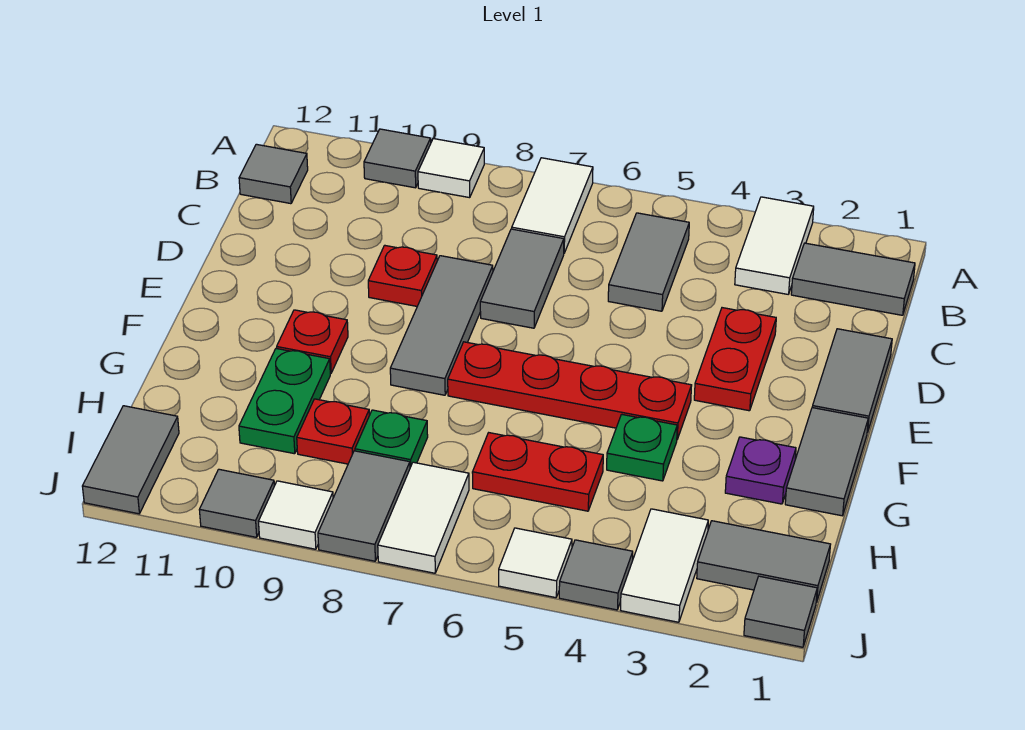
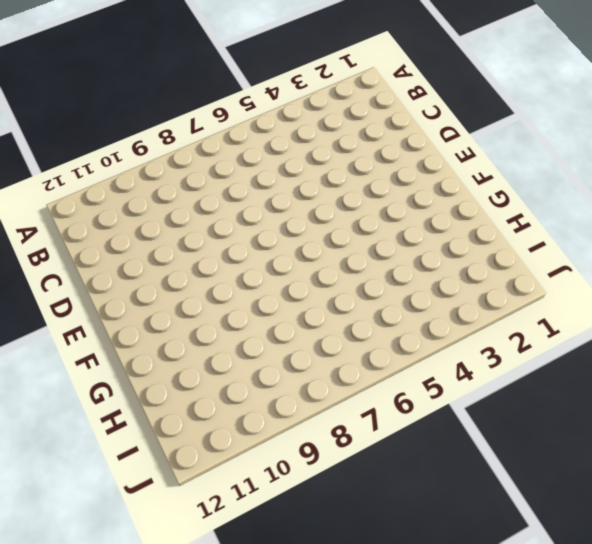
none -> white 1x2 tile [735,197,814,294]
none -> white 1x2 tile [512,158,593,253]
none -> white 1x1 tile [418,139,484,198]
none -> grey 1x1 tile [364,129,431,188]

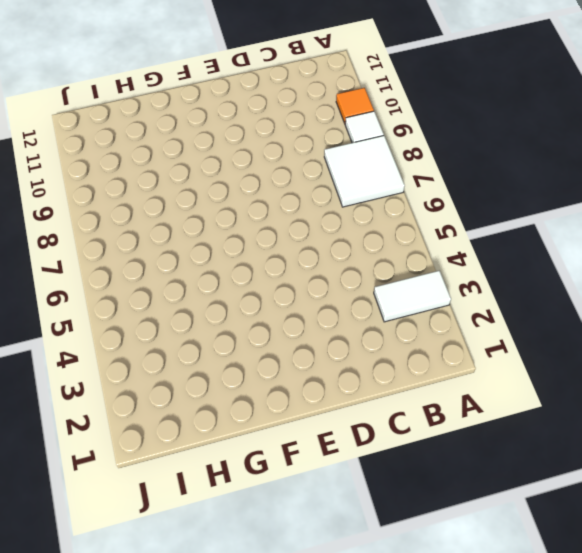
white 2x2 tile [324,136,405,207] -> white 1x2 tile [512,158,593,253]
orange 1x1 tile [336,88,374,123] -> grey 1x1 tile [364,129,431,188]
none -> grey 1x2 tile [791,243,915,315]
none -> grey 1x2 tile [608,213,689,311]
none -> grey 1x1 tile [239,144,308,204]
none -> grey 1x2 tile [480,229,564,328]

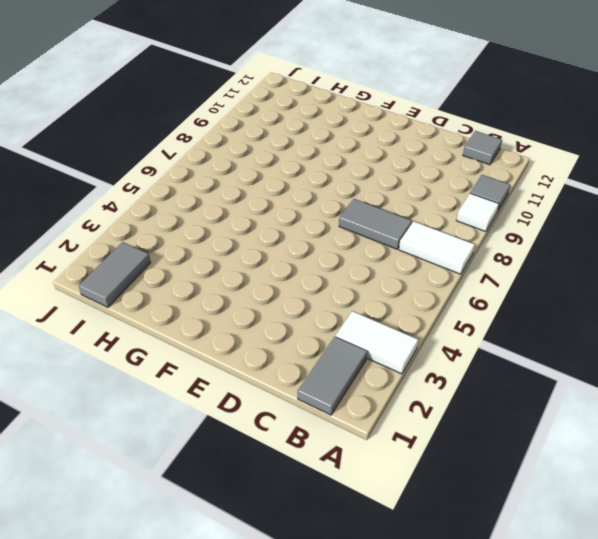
none -> grey 1x2 tile [608,213,689,311]
none -> grey 1x2 tile [812,329,892,433]
none -> red 1x2 plate [694,308,776,411]
none -> grey 1x3 tile [390,256,493,395]

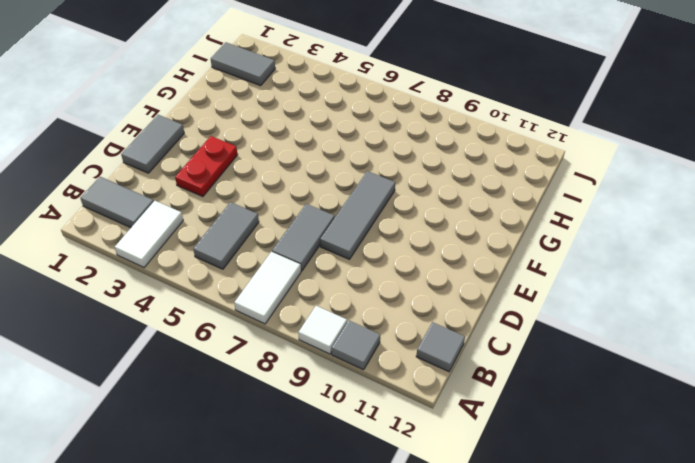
none -> red 1x1 plate [368,245,437,306]
none -> grey 1x2 tile [785,408,868,516]
none -> red 1x4 plate [448,342,692,439]
none -> red 1x1 plate [277,310,348,373]

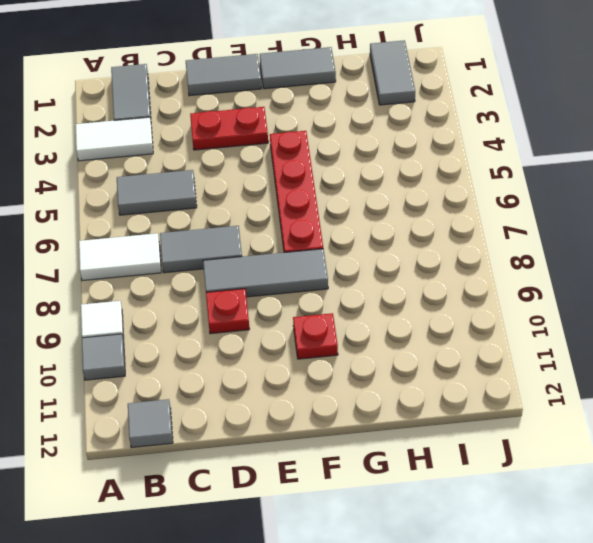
none -> purple 1x1 plate [725,437,796,504]
none -> green 1x1 plate [607,414,677,481]
none -> green 1x2 plate [239,348,330,454]
none -> red 1x2 plate [472,433,603,511]

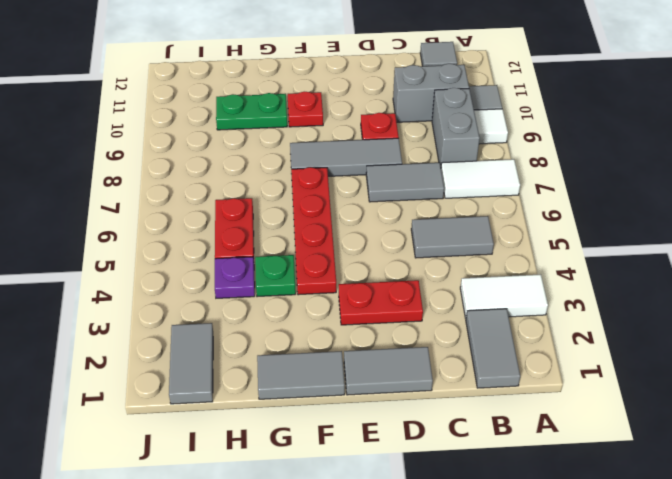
grey 1x2 brick [432,88,480,167] -> none
grey 1x2 brick [393,64,469,122] -> none
purple 1x1 plate [215,257,255,298] -> purple 1x1 plate moved to [725,437,796,504]
none -> green 1x1 plate [355,410,428,467]
none -> red 1x1 plate [297,399,369,464]
none -> white 1x2 tile [621,509,708,622]
none -> white 1x2 tile [378,462,469,573]

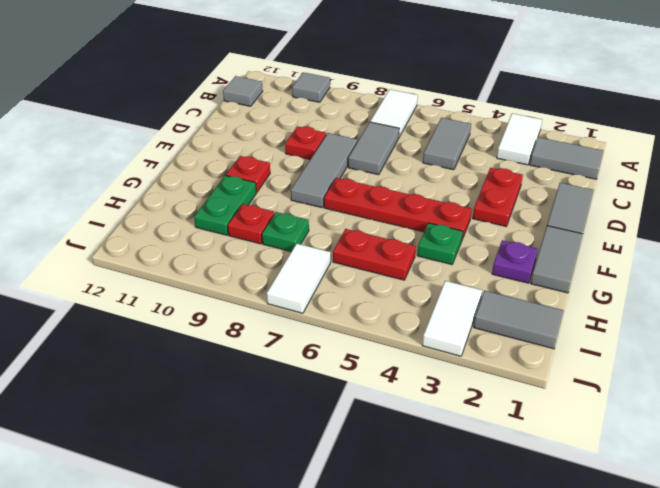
none -> white 1x1 tile [418,139,484,198]
none -> grey 1x2 tile [318,451,410,561]
none -> grey 1x2 tile [82,406,179,514]
none -> grey 1x1 tile [744,576,817,647]

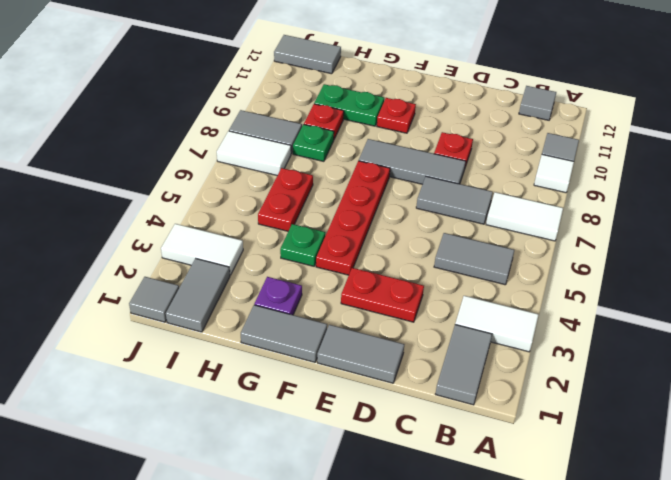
none -> grey 1x1 tile [559,540,633,610]
none -> white 1x1 tile [499,528,572,598]
none -> white 1x1 tile [259,481,333,549]
none -> grey 1x1 tile [199,469,274,537]

